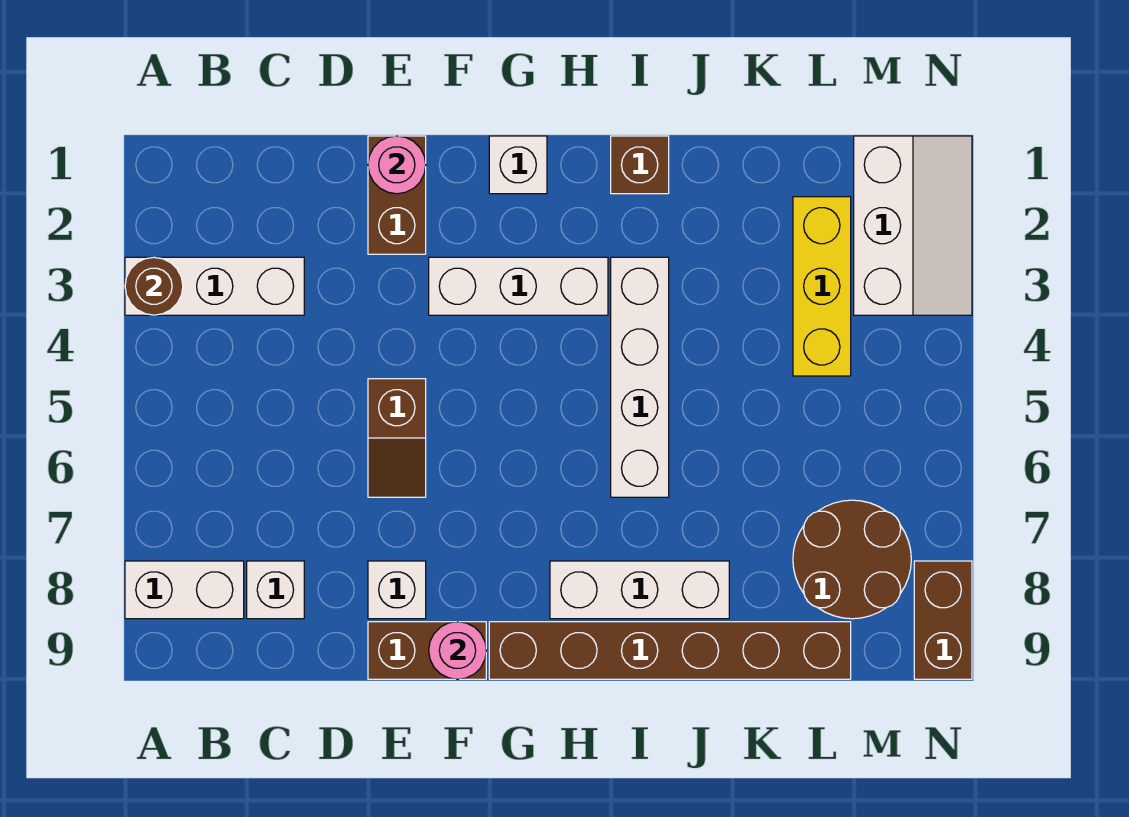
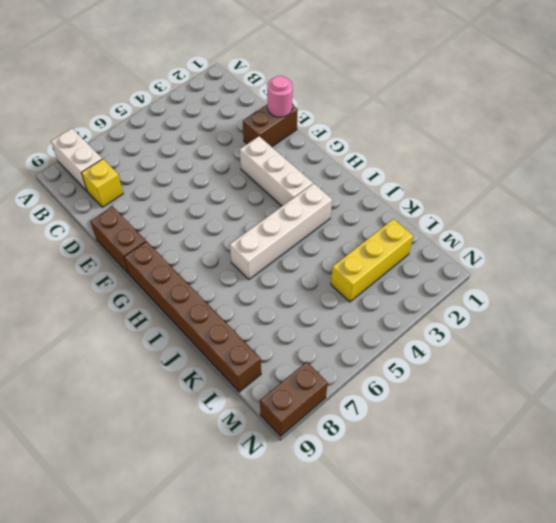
yellow 1x1 brick [81,159,123,207] -> white 1x1 brick [247,561,304,619]
none -> white 1x3 brick [125,257,304,315]
none -> brown 1x2 slope [368,379,426,497]
none -> white 1x1 brick [368,561,426,619]

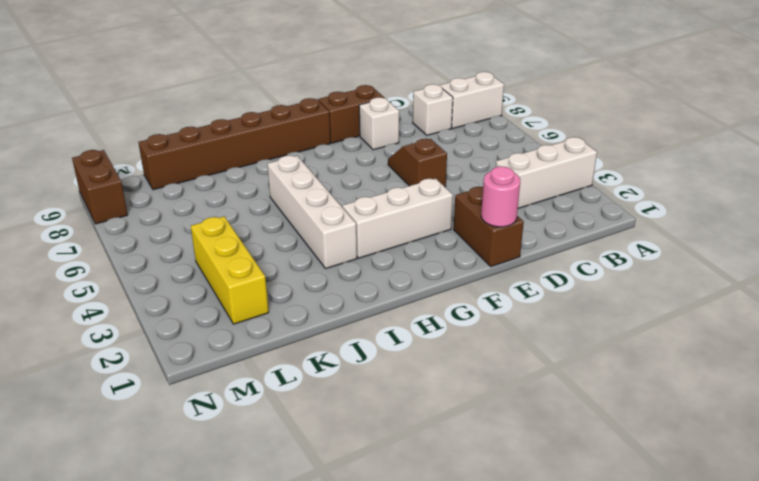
none -> white 1x1 brick [489,136,547,194]
none -> white 1x3 brick [550,561,729,619]
none -> brown 1x1 brick [611,136,669,194]

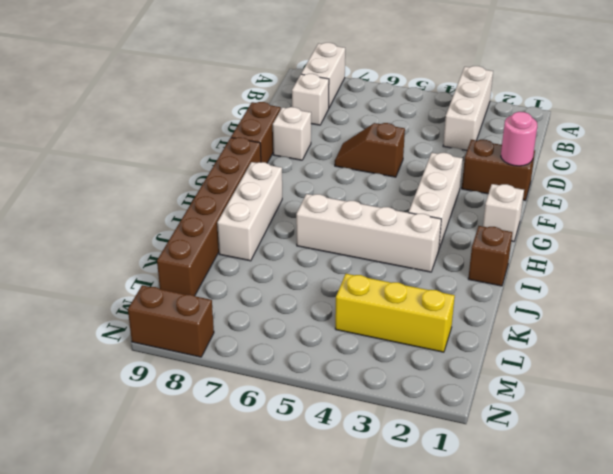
none -> brown 2x2 round brick [793,500,911,619]
none -> white 2x3 slope [854,136,972,315]
none -> brown 1x1 round brick [125,257,183,315]

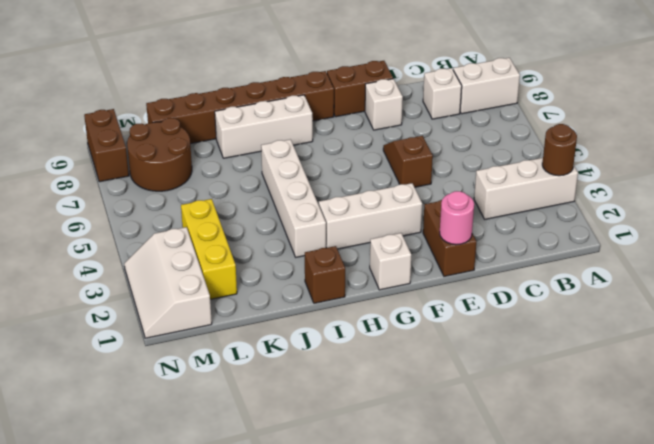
none -> pink 1x1 round brick [429,622,486,679]

